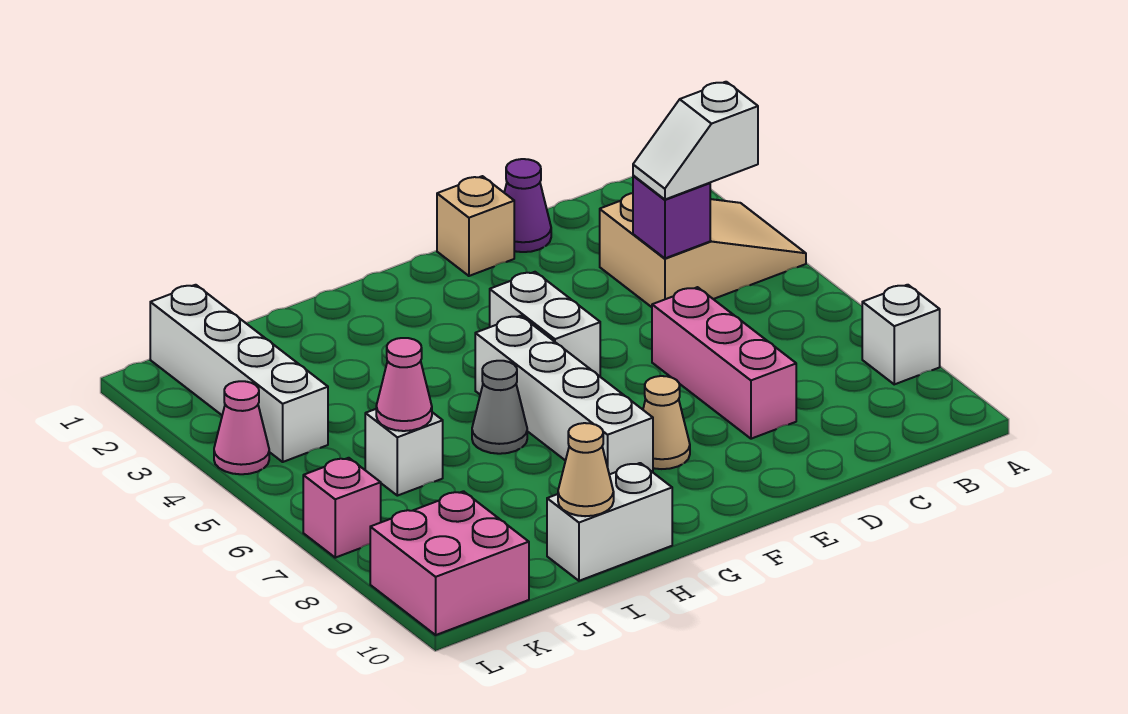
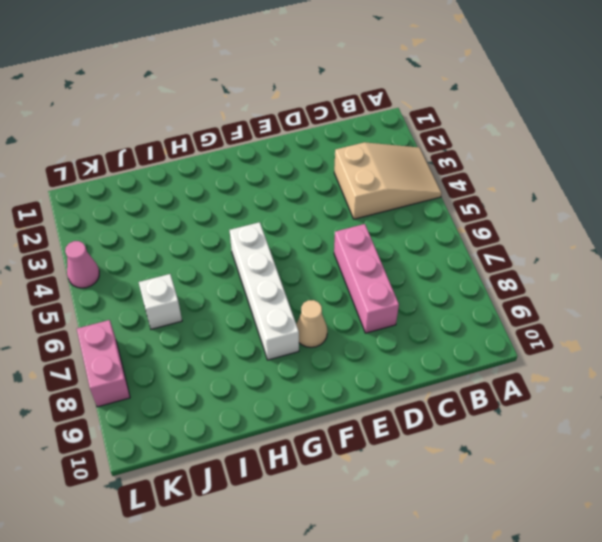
pink 1x2 brick [77,320,130,407] -> pink 1x1 brick [303,458,381,558]
none -> white 1x1 brick [862,285,940,384]
none -> purple 1x1 cone [504,159,551,252]
none -> tan 1x1 brick [437,176,514,276]

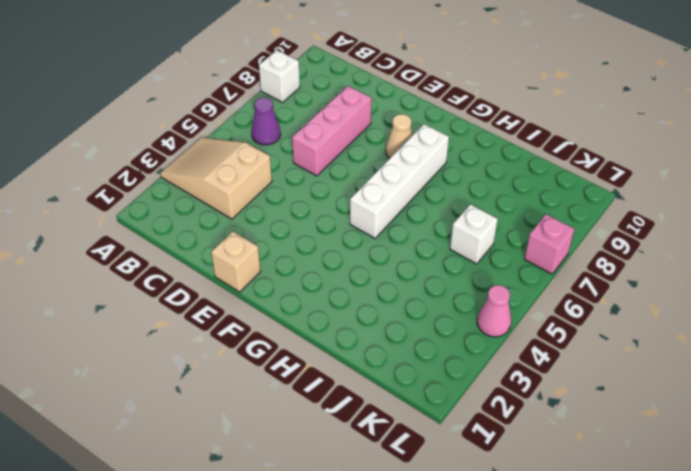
purple 1x1 cone [251,97,281,145] -> purple 1x1 cone moved to [504,159,551,252]
none -> white 1x2 brick [490,272,600,376]
none -> grey 1x1 cone [472,361,527,454]
none -> white 1x2 brick [547,463,672,581]

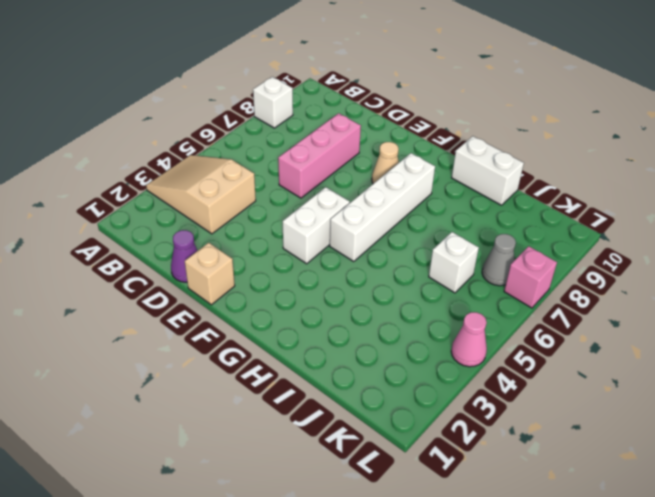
grey 1x1 cone [482,234,516,286] -> grey 1x1 cone moved to [472,361,527,454]
none -> white 1x4 brick [150,285,328,462]
none -> pink 2x2 brick [370,491,529,635]
none -> purple 1x1 brick [633,176,710,258]

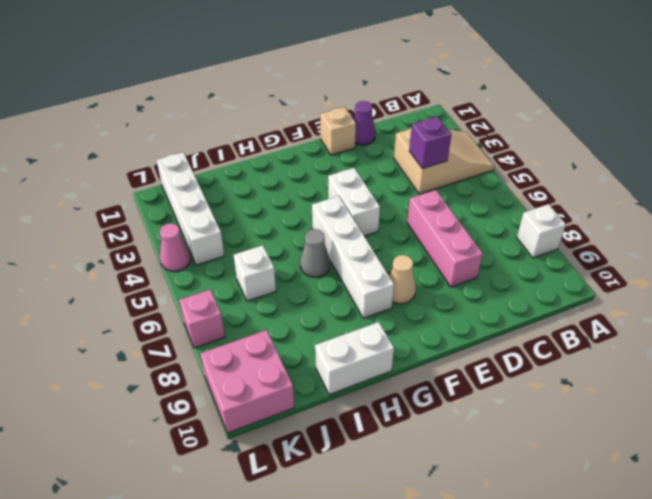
none -> tan 1x1 cone [558,423,614,516]
none -> pink 1x1 cone [376,338,432,431]
none -> white 1x2 slope [633,82,758,199]

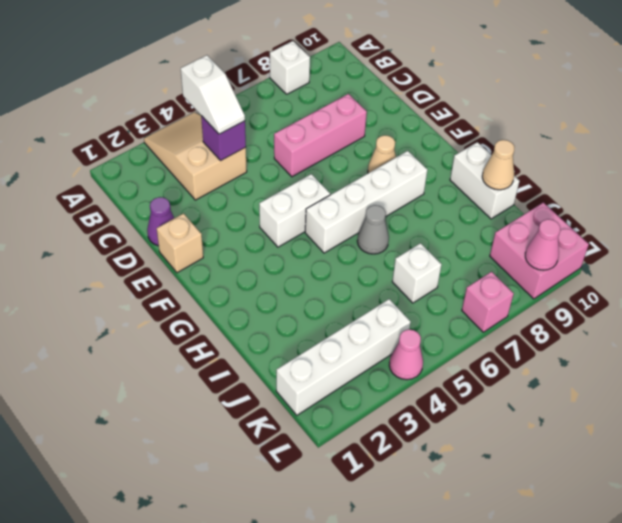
pink 1x1 cone [525,219,560,270] -> pink 1x1 cone moved to [376,338,432,431]

